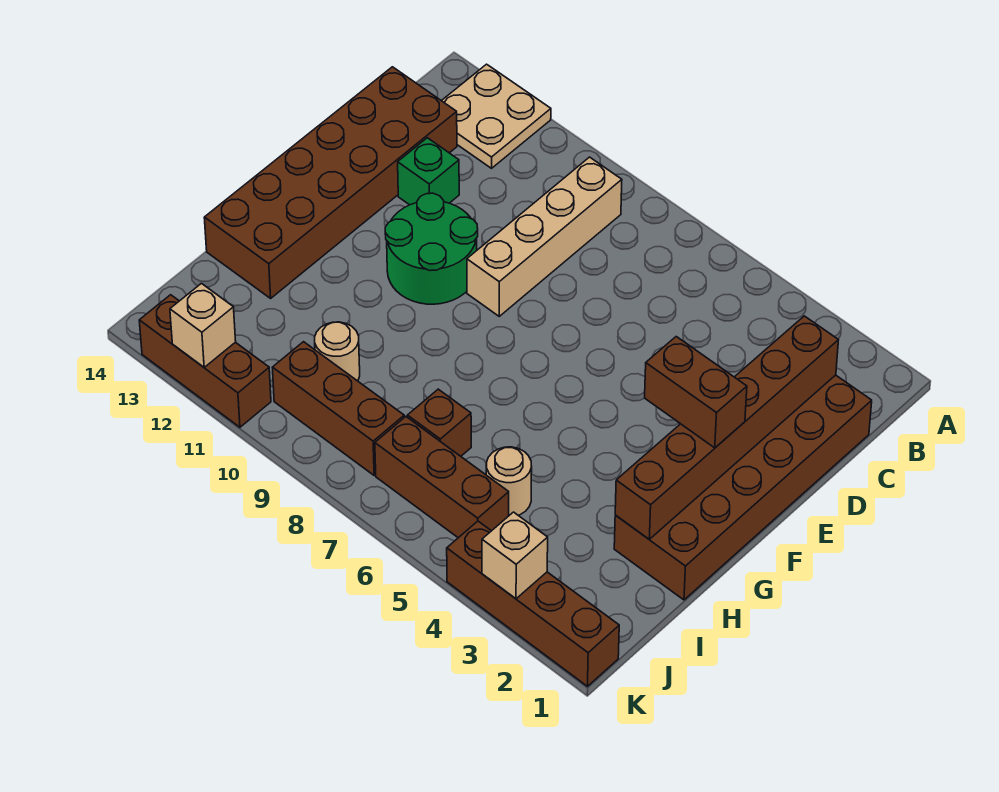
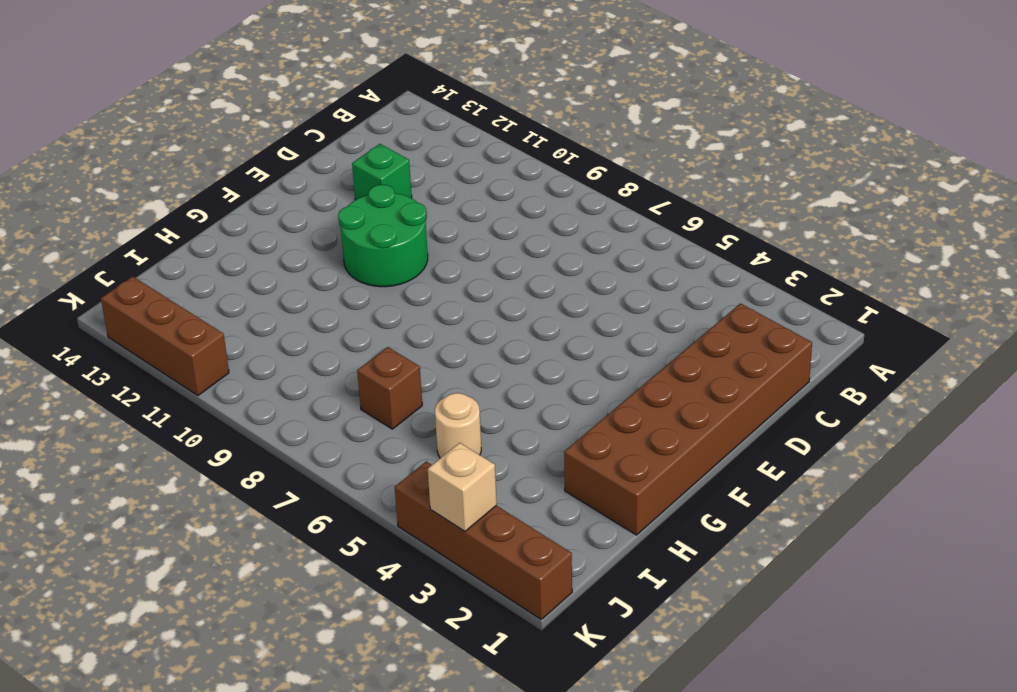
none -> tan 2x2 plate [442,64,551,168]
none -> tan 1x4 brick [467,157,622,316]
none -> brown 2x6 brick [204,67,457,298]

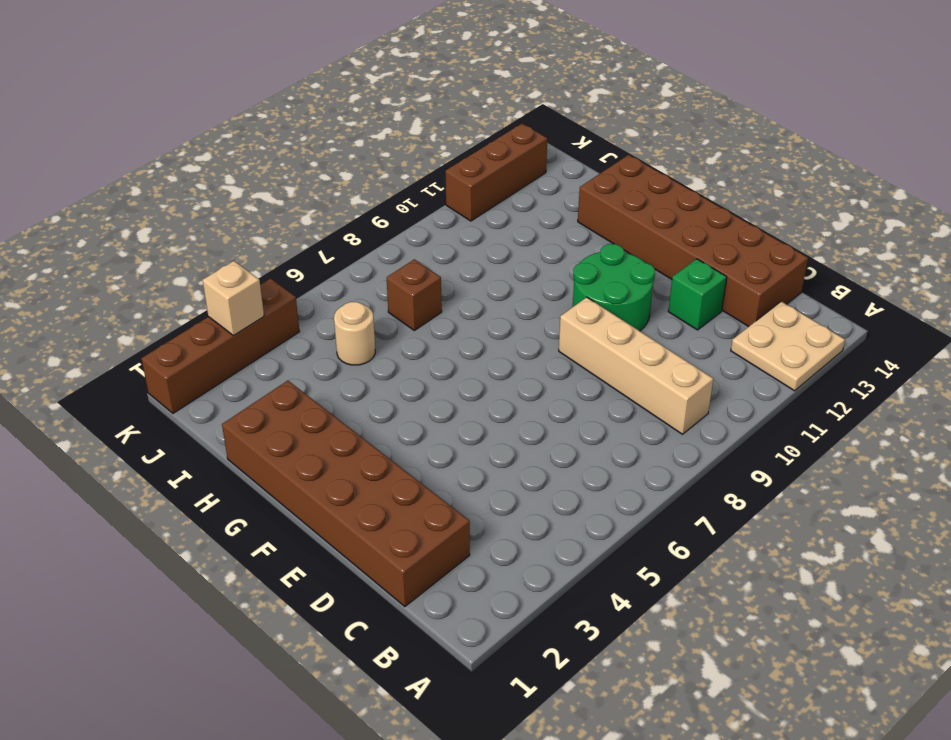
none -> tan 1x1 round brick [315,322,360,381]
none -> brown 1x3 brick [375,417,509,538]
none -> brown 1x3 brick [272,342,404,475]

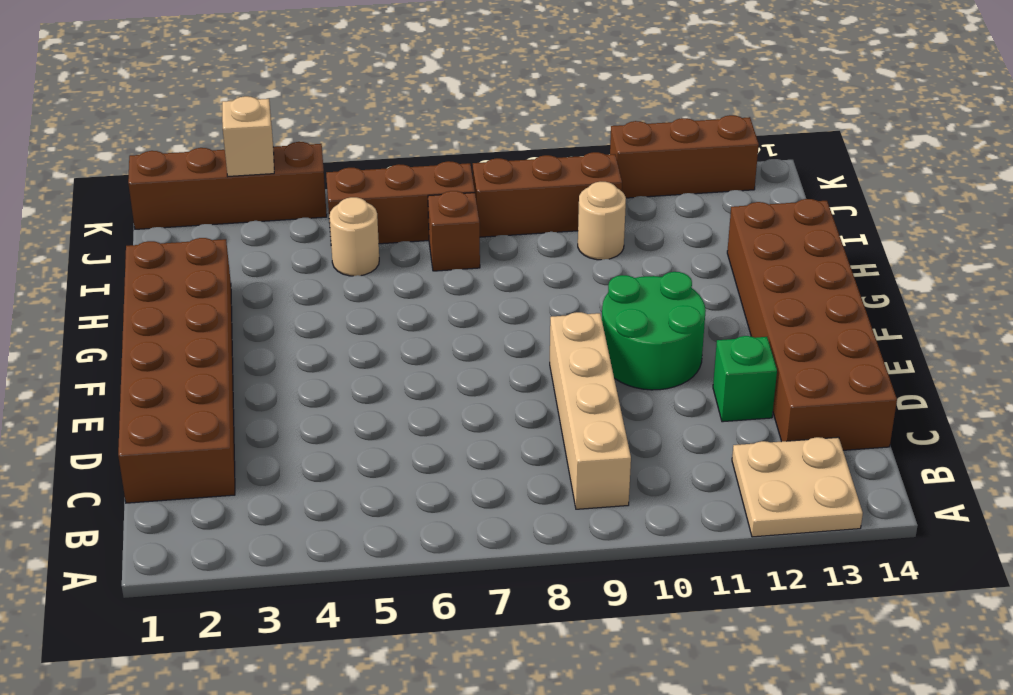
none -> brown 1x6 brick [615,316,838,539]
none -> tan 1x1 brick [170,284,236,367]
none -> brown 1x2 brick [645,337,747,448]

